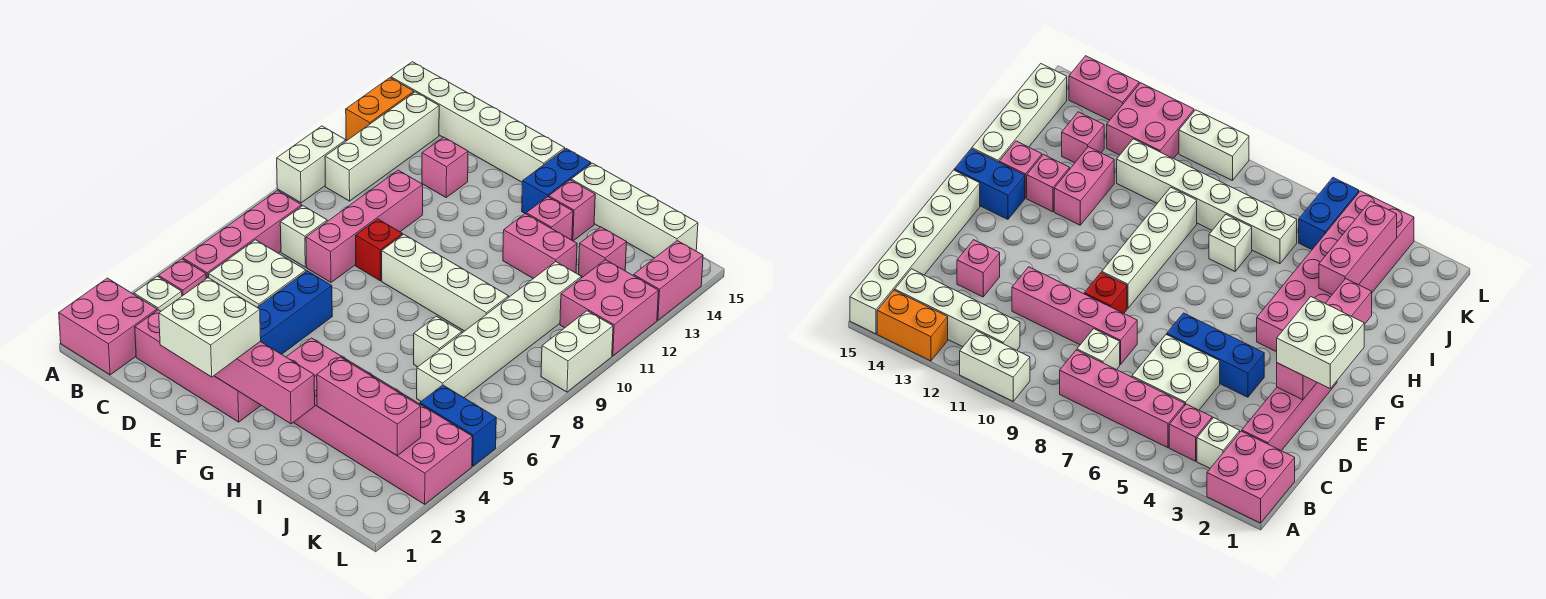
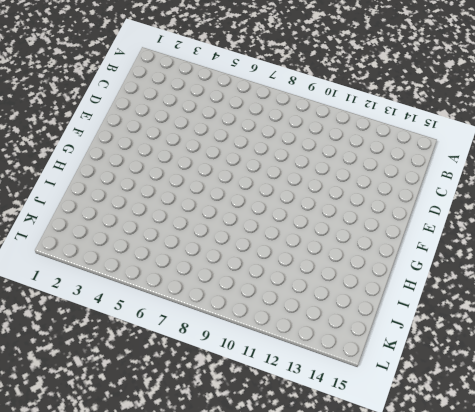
none -> pink 2x2 brick [59,278,157,375]
none -> white 1x2 brick [277,126,346,203]
none -> orange 1x2 brick [346,78,414,140]
none -> white 1x6 brick [391,62,565,182]

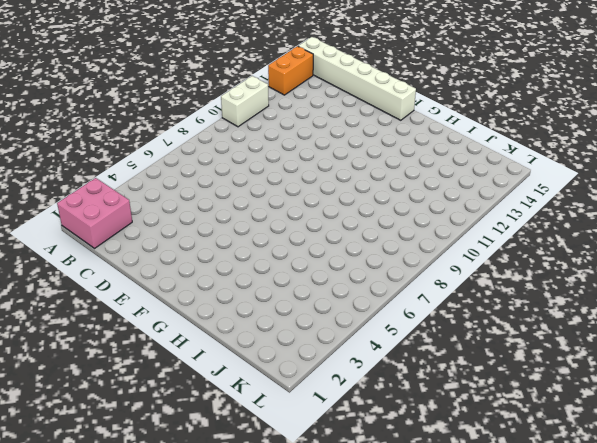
none -> white 1x1 brick [134,276,182,311]
none -> pink 1x1 brick [159,259,206,296]
none -> pink 1x4 brick [183,191,302,278]
none -> white 1x4 brick [325,92,439,201]

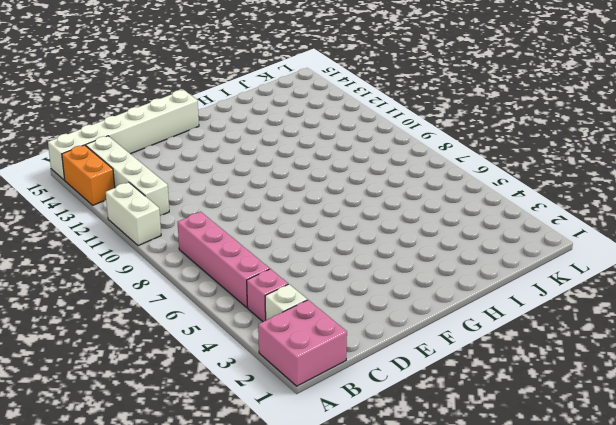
none -> pink 1x4 brick [135,310,261,422]
none -> white 2x2 brick [209,240,306,307]
none -> white 1x1 brick [280,206,327,267]
none -> pink 1x4 brick [306,170,423,282]

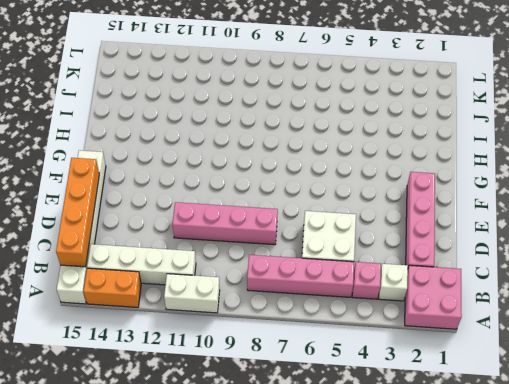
orange 1x4 brick [56,158,99,267] -> none
none -> white 1x1 brick [280,206,327,267]
none -> pink 1x1 brick [422,137,468,197]
none -> blue 1x3 brick [257,271,332,354]
none -> red 1x1 brick [356,219,403,281]

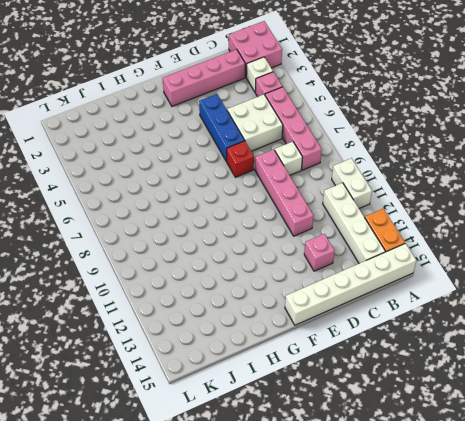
red 1x1 brick [227,141,254,177] -> red 1x1 brick moved to [356,219,403,281]
none -> white 1x4 brick [382,234,509,331]
none -> pink 2x6 brick [287,338,472,504]
none -> blue 1x2 brick [522,149,591,214]
none -> pink 1x2 brick [503,214,577,279]

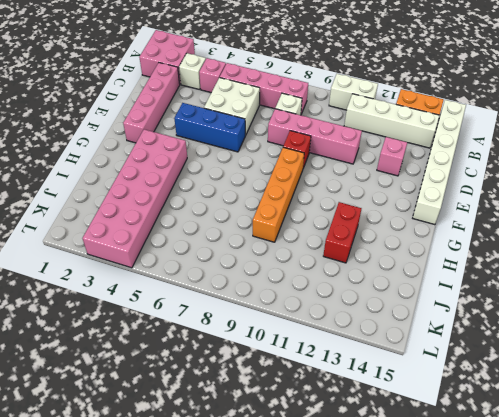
orange 1x4 brick [253,147,304,242] -> white 1x4 brick [382,234,509,331]
red 1x2 brick [323,202,362,263] -> pink 1x2 brick [503,214,577,279]
none -> blue 1x2 brick [522,149,591,214]
none -> pink 1x1 brick [526,197,573,240]
none -> pink 1x1 brick [549,180,595,241]
none -> white 1x4 brick [571,163,698,258]

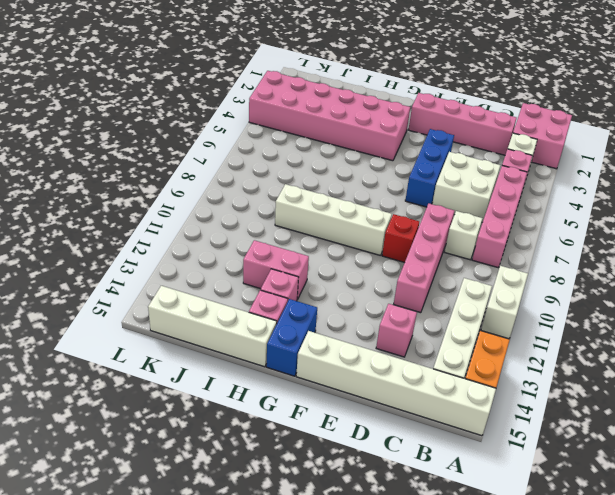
none -> white 1x1 brick [414,316,462,367]
none -> white 1x6 brick [417,262,581,401]
none -> pink 1x1 brick [578,227,627,277]
none -> blue 1x2 brick [420,385,496,466]

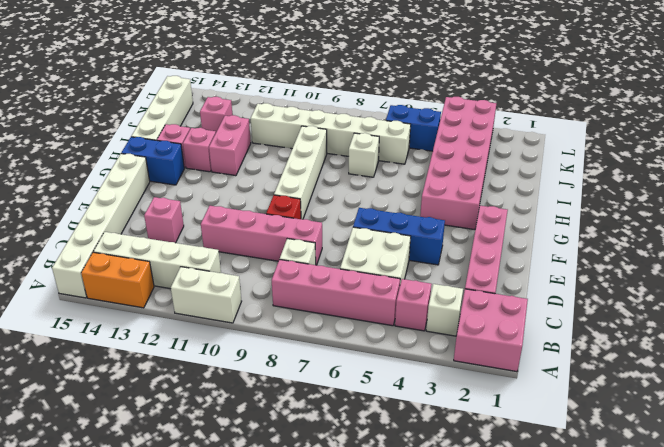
blue 1x2 brick [386,105,441,151] -> blue 1x2 brick turned to [420,385,496,466]
none -> pink 2x2 brick [560,260,658,356]
none -> white 1x2 brick [541,311,613,392]
none -> pink 1x2 brick [634,241,703,320]
none -> pink 1x4 brick [214,341,315,424]

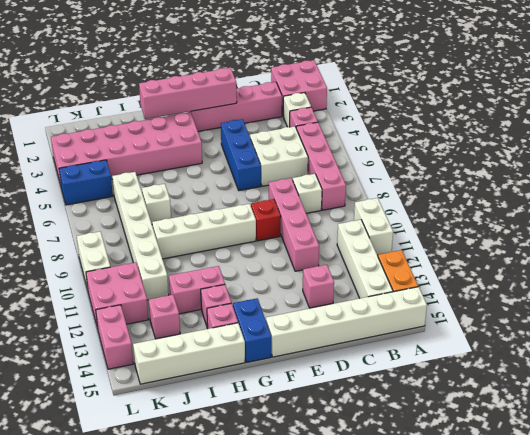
none -> pink 1x3 brick [317,357,421,456]
none -> white 2x2 brick [159,278,261,377]

